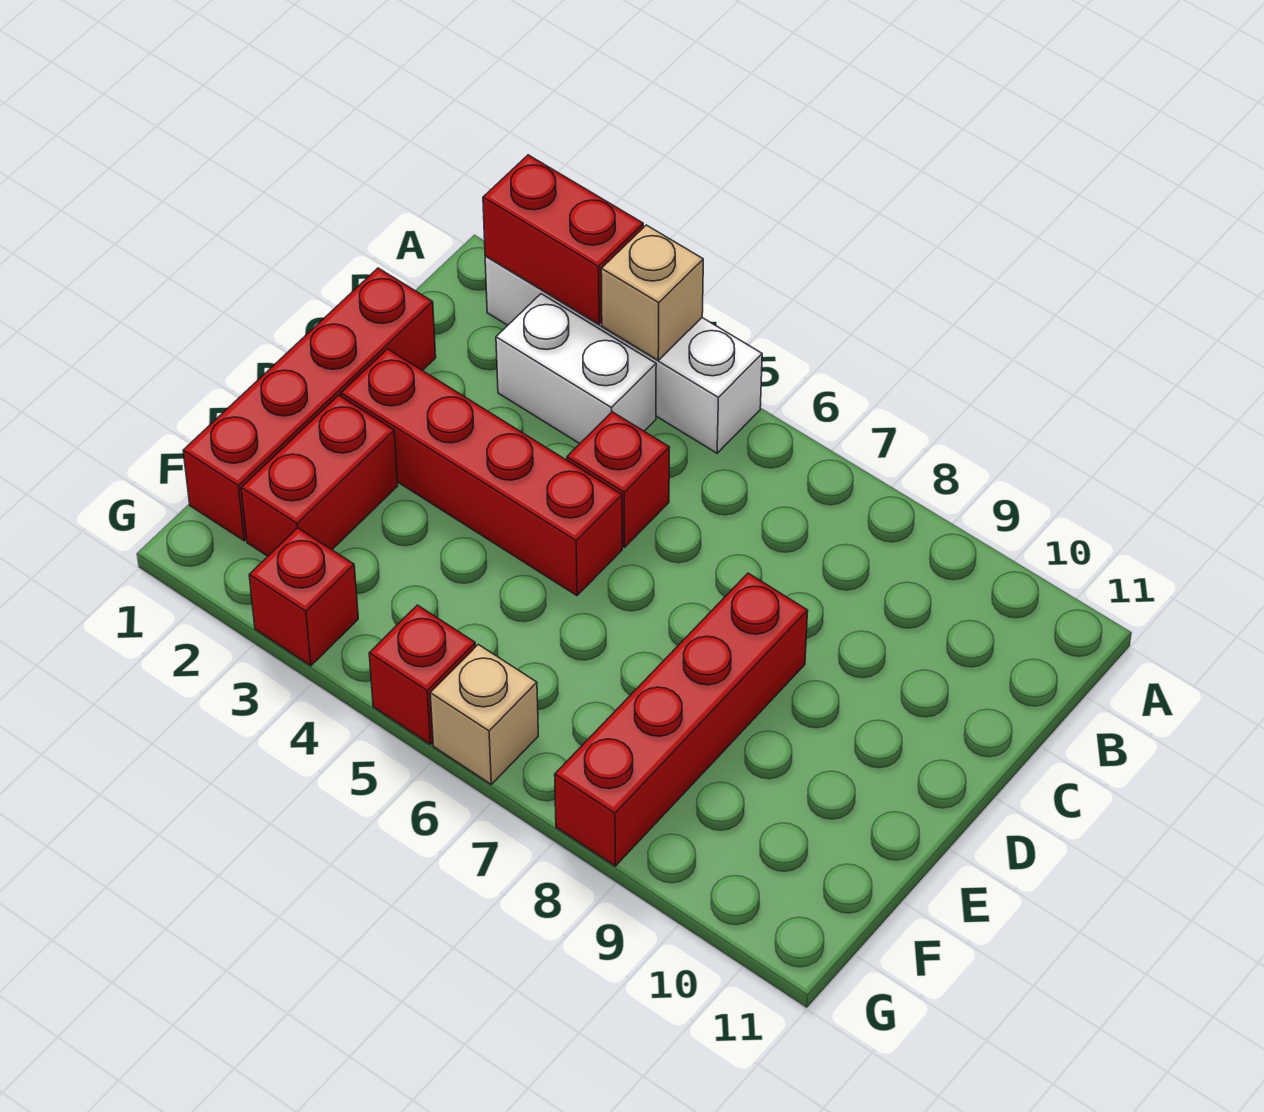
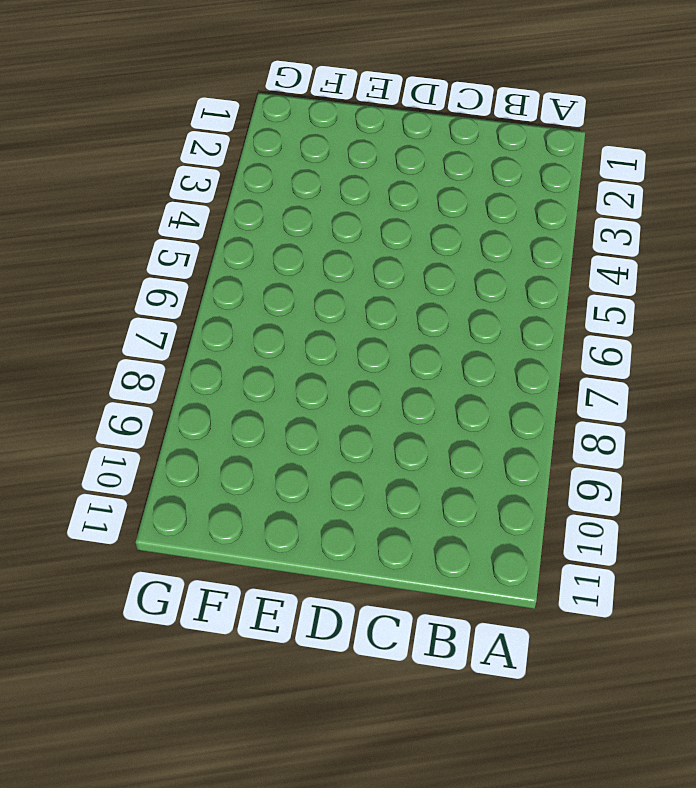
none -> white 1x4 brick [485,256,762,453]
none -> white 1x2 brick [496,294,656,444]
none -> red 1x4 brick [183,268,436,541]

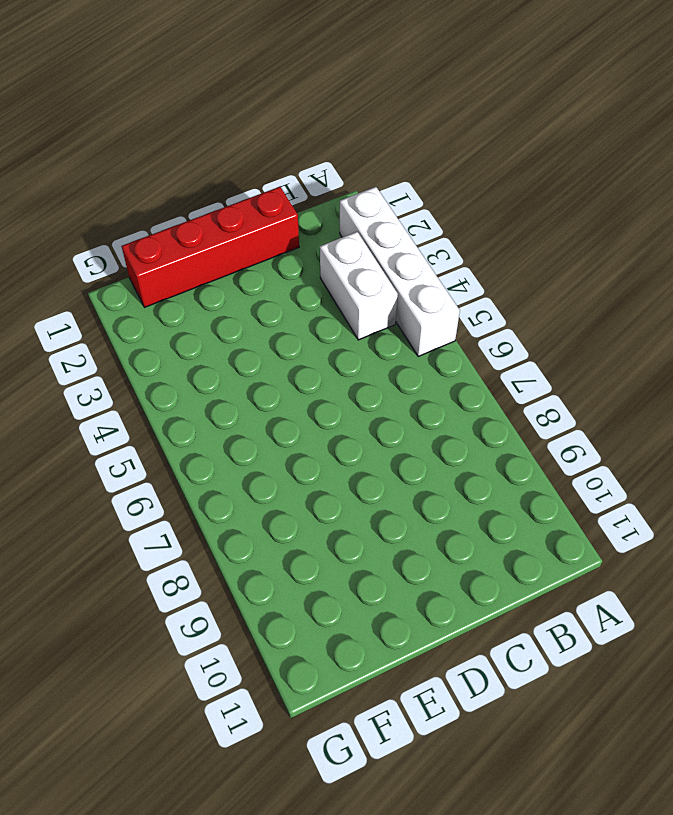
none -> red 1x1 brick [567,412,669,547]
none -> red 1x4 brick [341,349,622,596]
none -> red 1x4 brick [555,573,808,866]

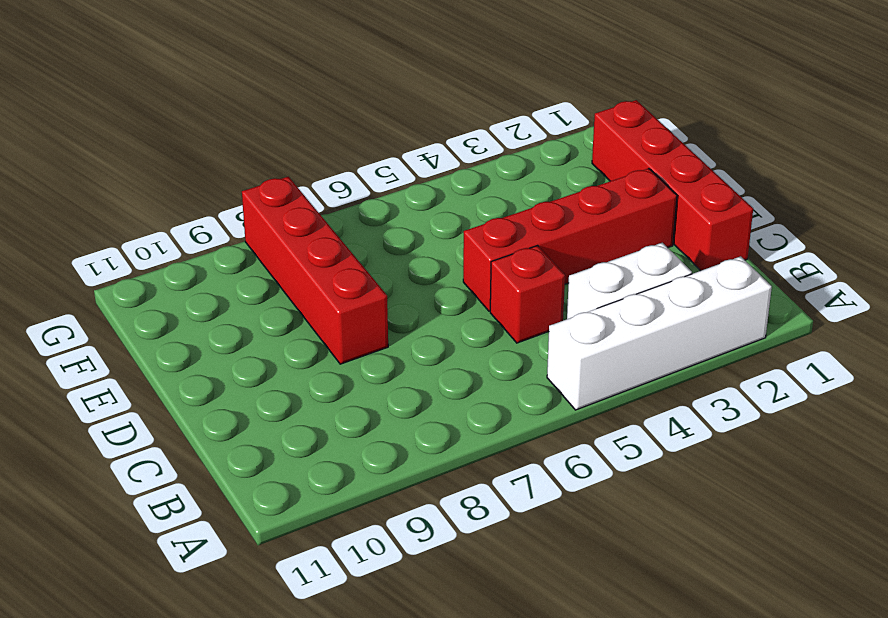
none -> red 1x2 brick [241,395,398,556]
none -> red 1x1 brick [249,528,358,666]
none -> red 1x1 brick [369,605,476,744]

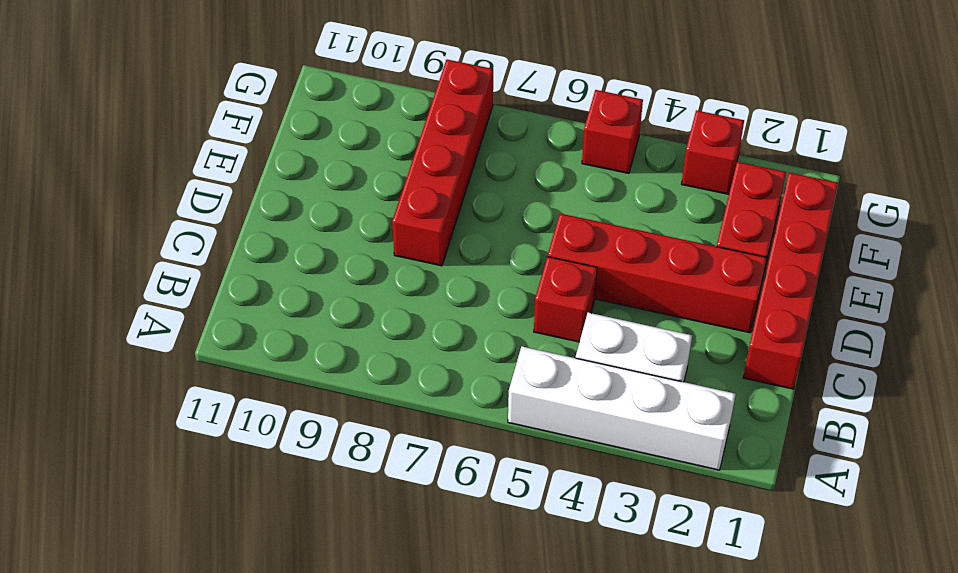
none -> tan 1x1 brick [430,644,538,784]
none -> red 1x2 brick [483,155,643,324]
none -> tan 1x1 brick [601,225,703,360]

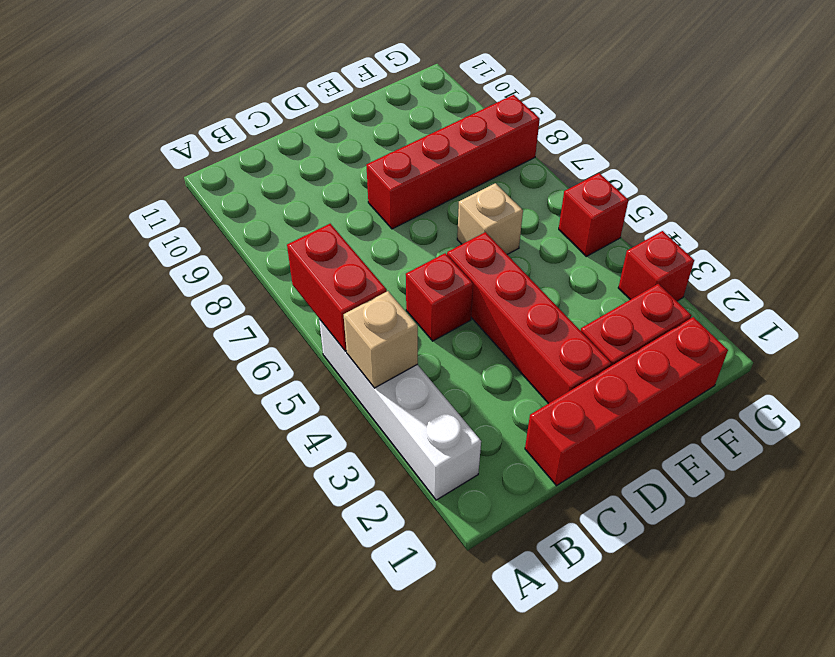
red 1x2 brick [287,224,387,351] -> red 1x2 brick moved to [483,155,643,324]
tan 1x1 brick [457,183,523,254] -> tan 1x1 brick moved to [430,644,538,784]
none -> white 1x2 brick [496,294,656,444]

